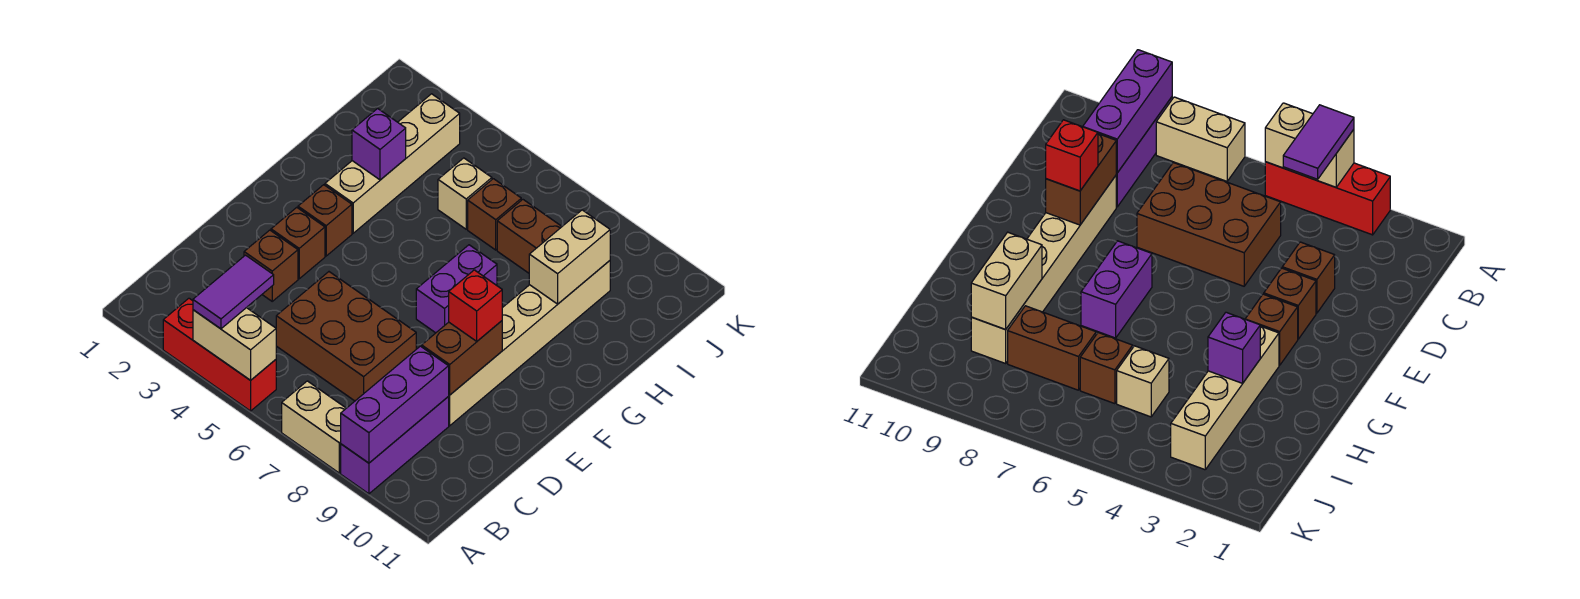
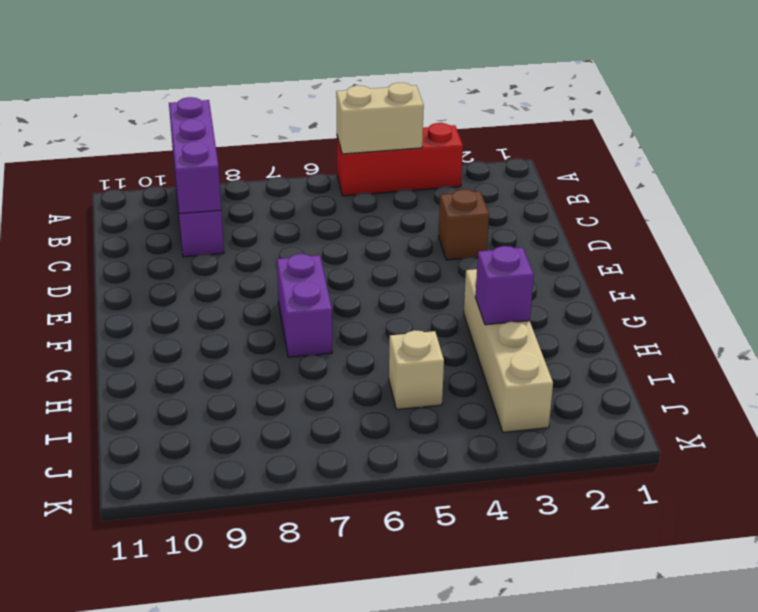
none -> tan 1x2 brick [282,381,346,473]
none -> brown 2x3 brick [276,272,416,401]
none -> tan 1x6 brick [448,261,610,426]

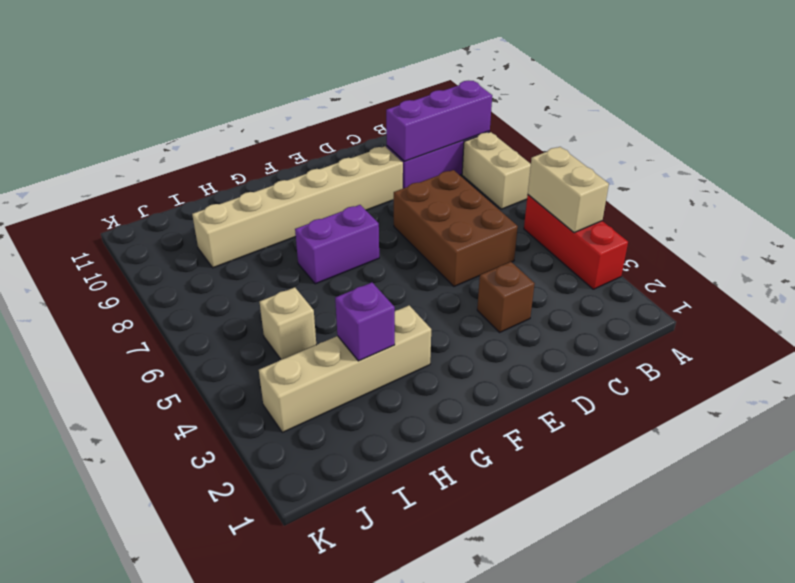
none -> brown 1x1 brick [271,207,325,279]
none -> brown 1x1 brick [298,185,352,256]
none -> brown 1x1 brick [468,179,521,250]

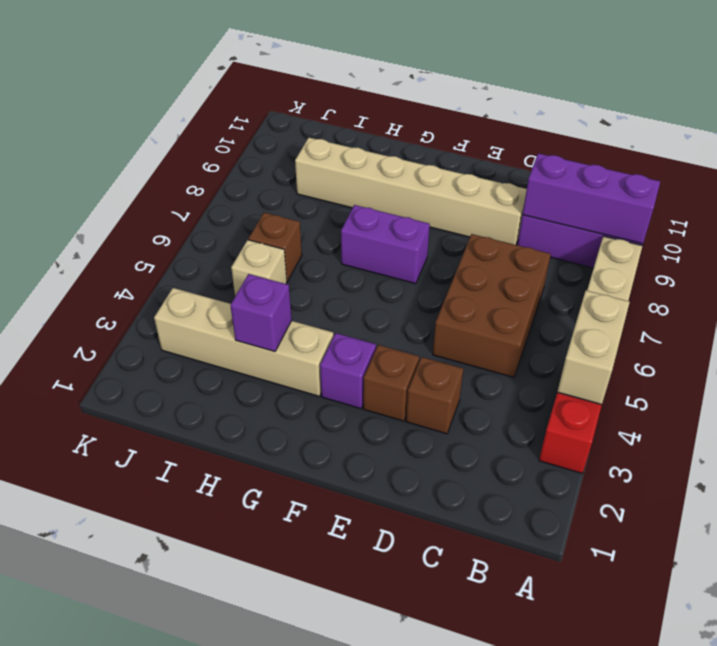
purple 1x1 brick [320,333,376,409] -> brown 1x1 brick [298,185,352,256]
none -> brown 1x2 brick [497,200,562,273]
none -> brown 1x2 brick [422,321,502,395]
none -> tan 1x2 brick [529,210,610,304]

